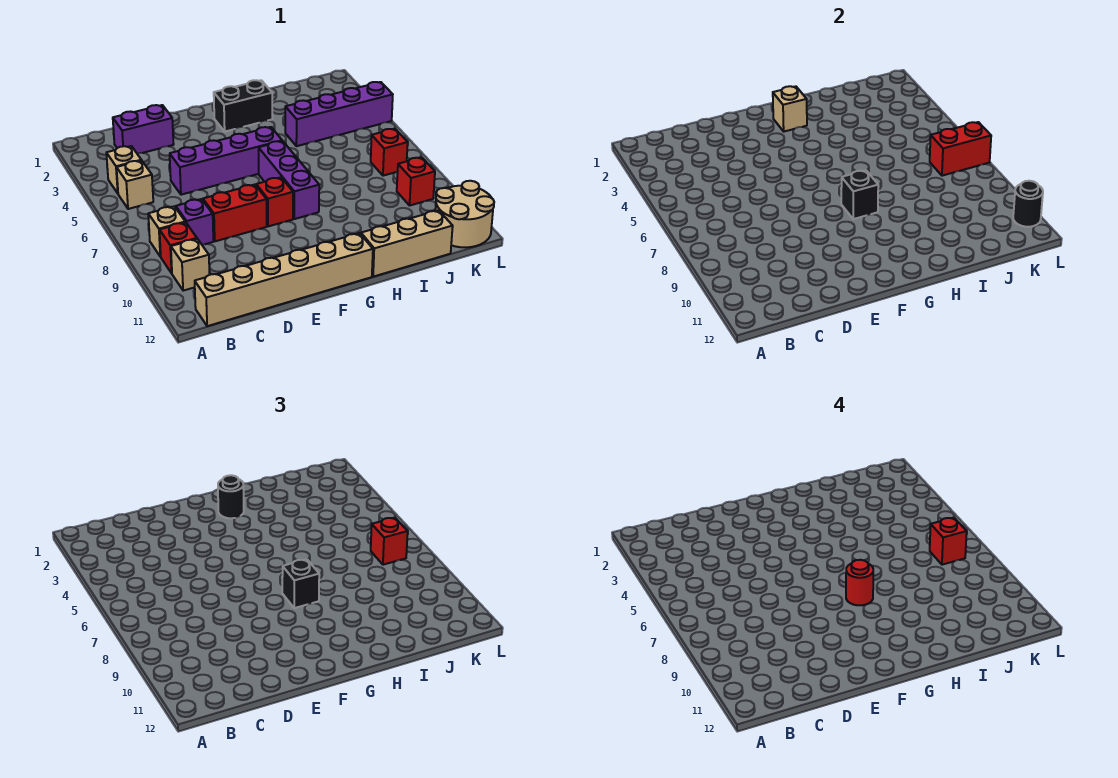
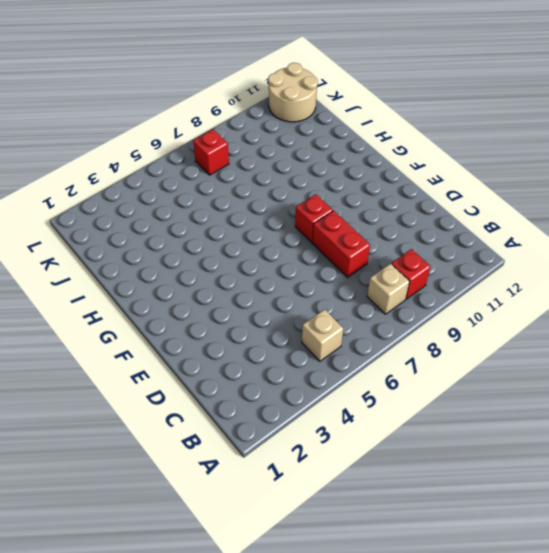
none -> tan 1x1 brick [106,146,141,193]
none -> tan 1x1 brick [171,239,209,291]
none -> tan 1x6 brick [195,233,373,326]

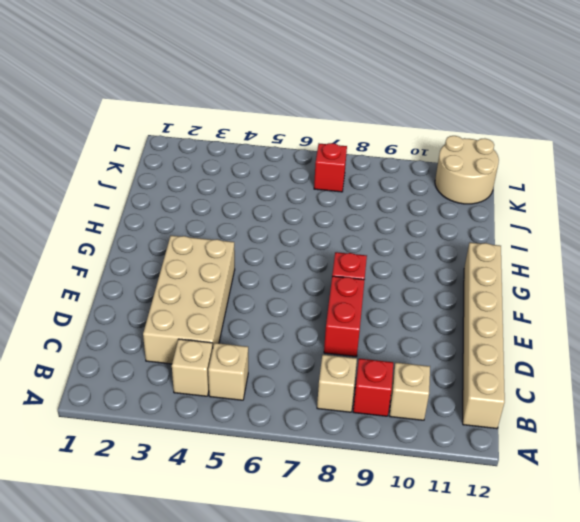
tan 2x4 brick [143,236,235,364] -> none
none -> purple 1x2 brick [113,105,174,154]
none -> purple 1x1 brick [176,199,213,245]
none -> purple 1x4 brick [170,127,282,195]

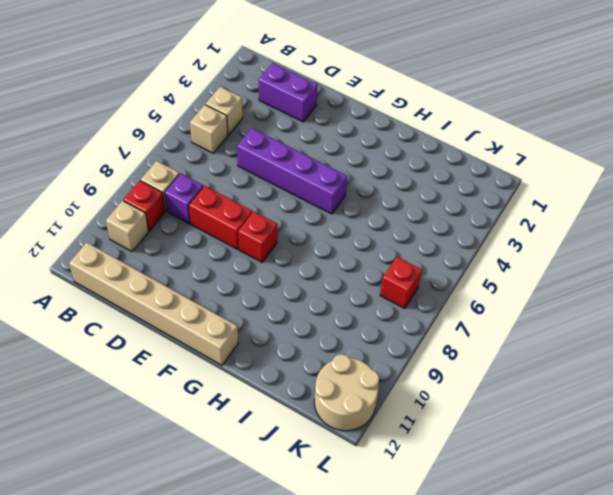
none -> black 1x2 brick [214,80,272,131]
none -> purple 1x3 brick [259,141,319,219]
none -> tan 1x3 brick [361,210,453,277]

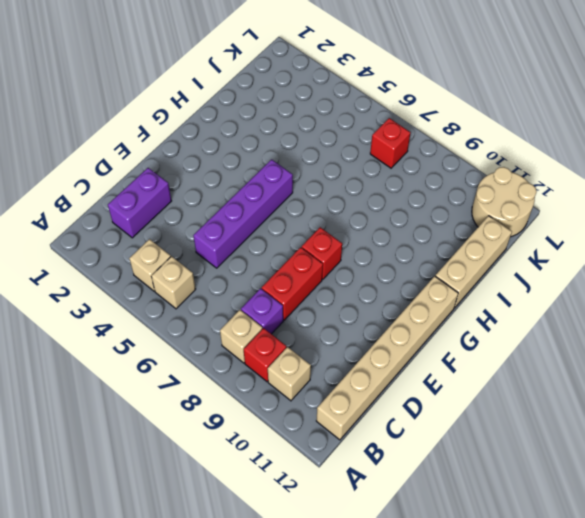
none -> black 1x2 brick [214,80,272,131]
none -> purple 1x3 brick [259,141,319,219]
none -> purple 1x4 brick [285,82,393,146]

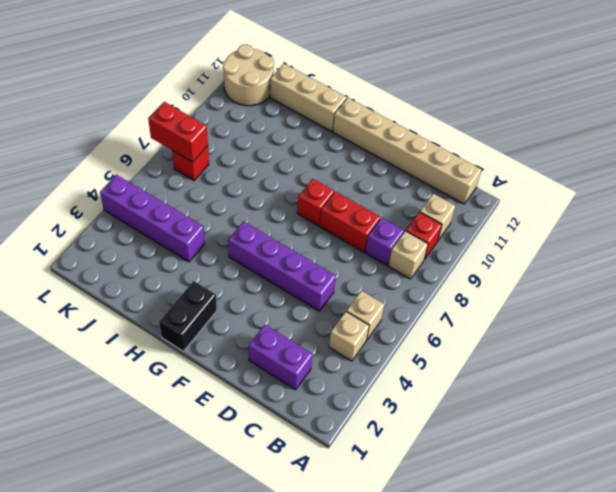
black 1x2 brick [159,281,217,351] -> black 1x2 brick turned to [214,80,272,131]
none -> purple 1x3 brick [259,141,319,219]
none -> red 1x1 brick [397,157,435,205]
none -> tan 1x1 brick [773,86,807,131]

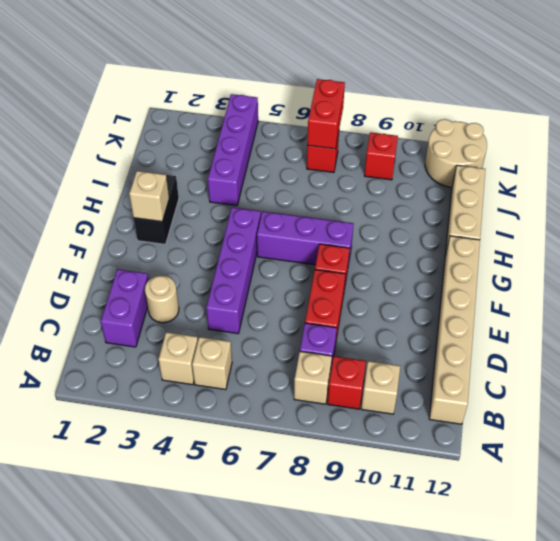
tan 1x1 round brick [145,276,179,323] -> none
none -> black 1x1 brick [841,170,878,219]
none -> black 1x1 round brick [1013,181,1043,227]
none -> black 1x1 round brick [218,475,244,518]

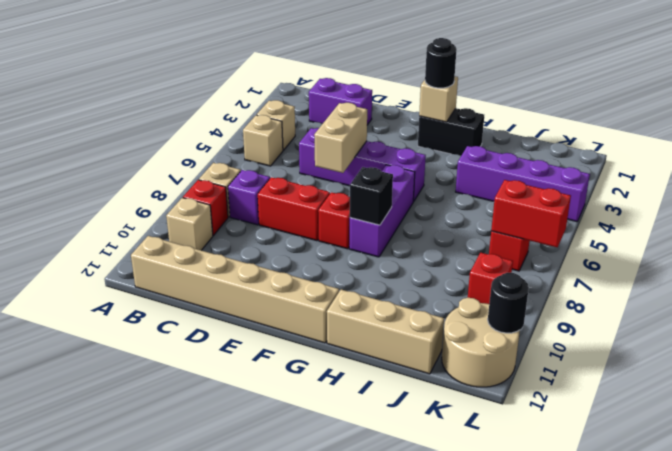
tan 1x2 brick [314,103,367,173] -> none
none -> black 1x1 brick [282,559,319,608]
none -> red 1x1 brick [371,518,408,565]
none -> red 1x1 round brick [846,560,873,605]

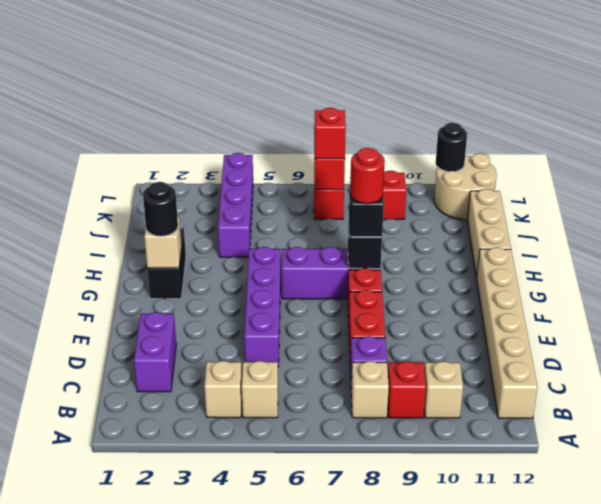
none -> red 1x1 brick [930,518,967,565]

